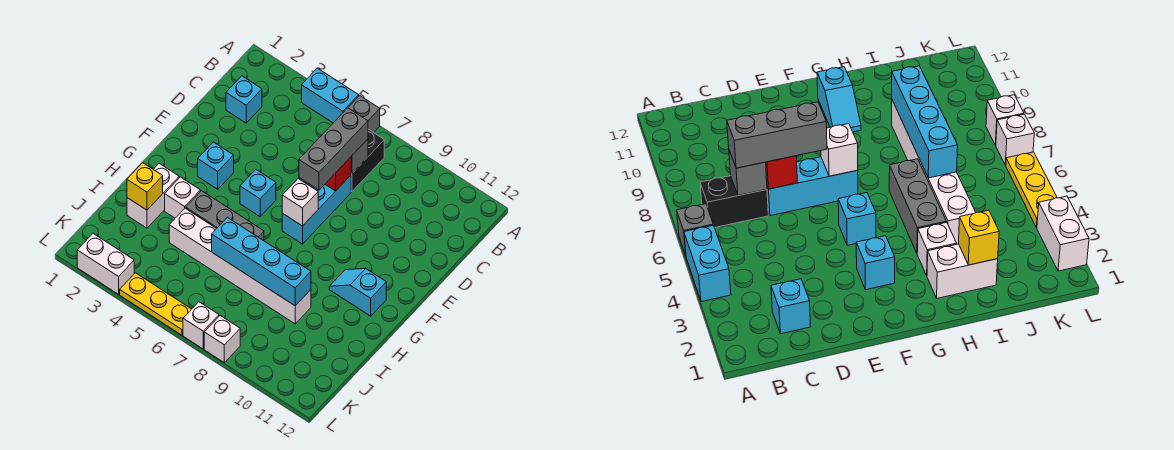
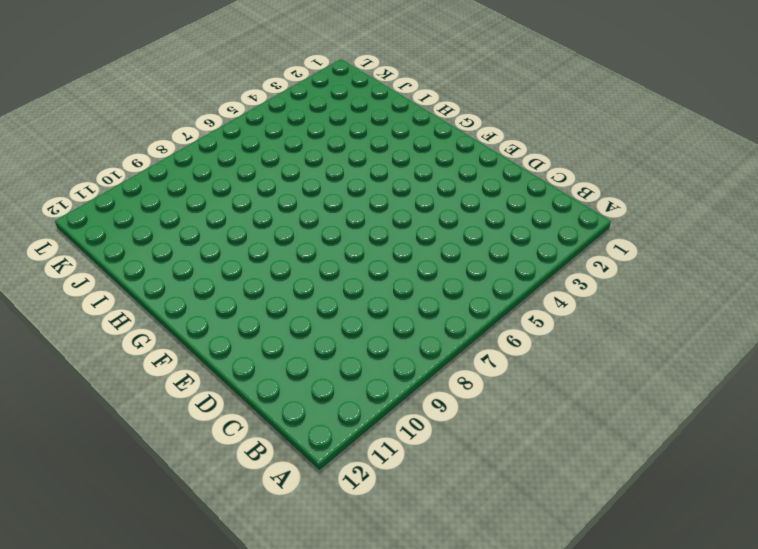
none -> cyan 1x2 brick [302,68,359,123]
none -> grey 1x1 brick [348,96,380,133]
none -> black 1x2 brick [351,129,384,191]

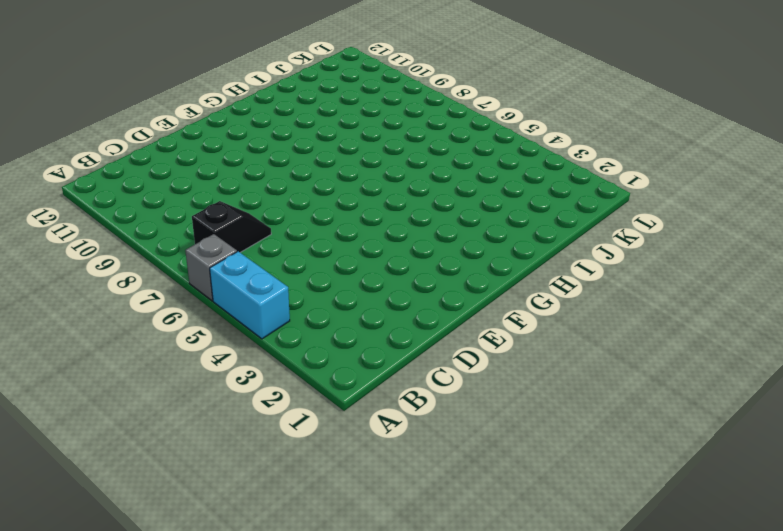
black 1x2 slope [192,201,271,252] -> black 1x2 brick [351,129,384,191]
none -> cyan 1x1 brick [226,76,262,123]
none -> cyan 1x3 brick [282,175,351,244]
none -> cyan 1x1 brick [198,142,234,189]

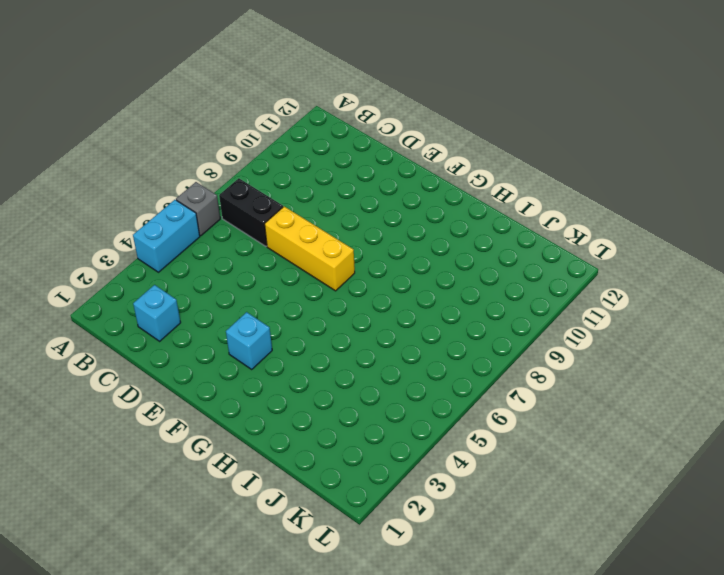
yellow 1x3 brick [265,206,355,291] -> cyan 1x3 brick [282,175,351,244]
none -> cyan 1x1 brick [240,170,276,217]
none -> cyan 1x2 slope [329,268,386,316]
none -> white 1x2 brick [127,163,179,228]

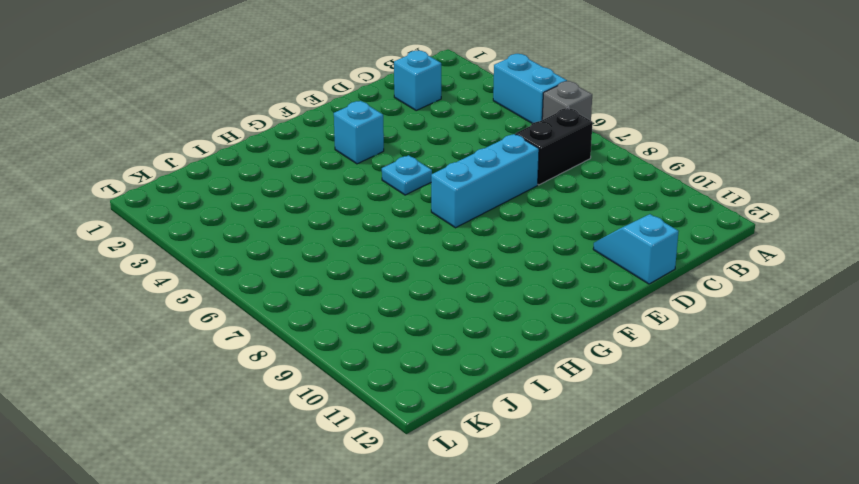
cyan 1x2 slope [593,214,679,284] -> cyan 1x2 slope moved to [329,268,386,316]
cyan 1x1 plate [382,155,432,195] -> cyan 1x1 brick [240,170,276,217]
none -> white 1x2 brick [127,163,179,228]
none -> white 1x1 brick [165,177,200,218]
none -> grey 1x3 brick [186,191,264,241]

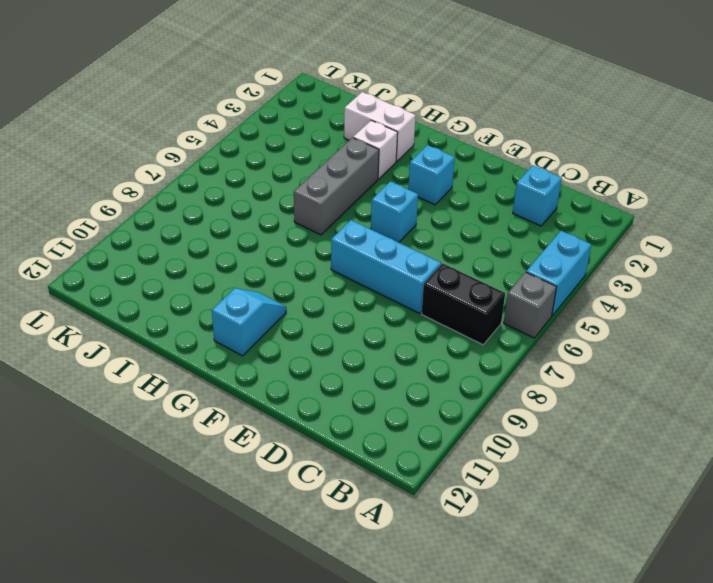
none -> white 1x6 brick [169,208,311,324]
none -> white 1x2 brick [77,234,134,294]
none -> yellow 1x3 plate [120,273,191,335]

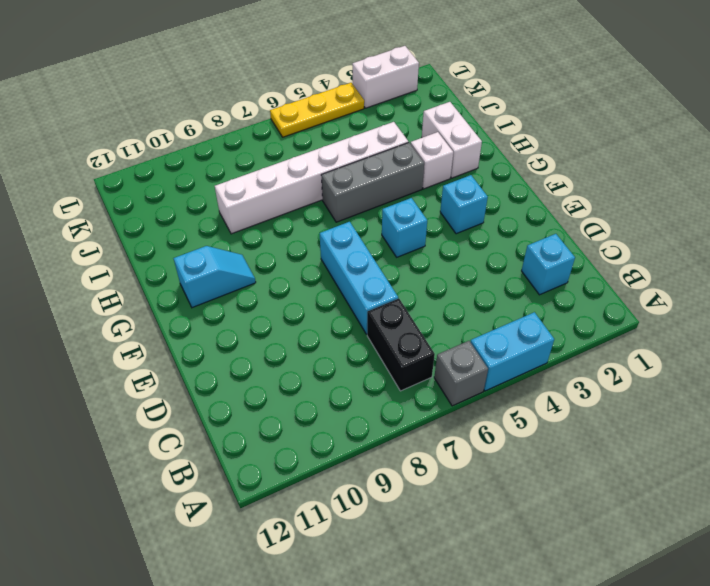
none -> white 1x1 brick [183,302,219,349]
none -> white 1x1 brick [204,316,240,363]
none -> grey 1x1 brick [351,139,368,173]

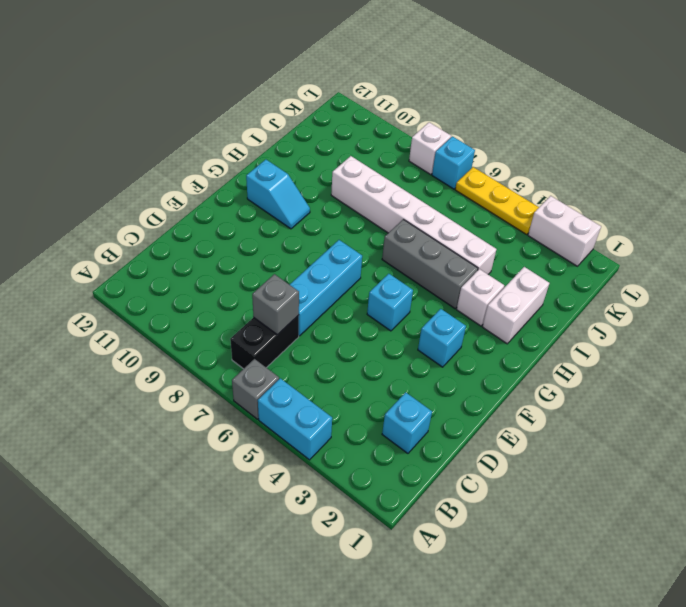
cyan 1x1 brick [432,136,475,189] -> white 1x1 brick [183,302,219,349]
none -> red 1x1 brick [325,157,351,191]
none -> white 1x1 brick [282,179,318,226]
none -> yellow 1x1 brick [127,163,163,210]

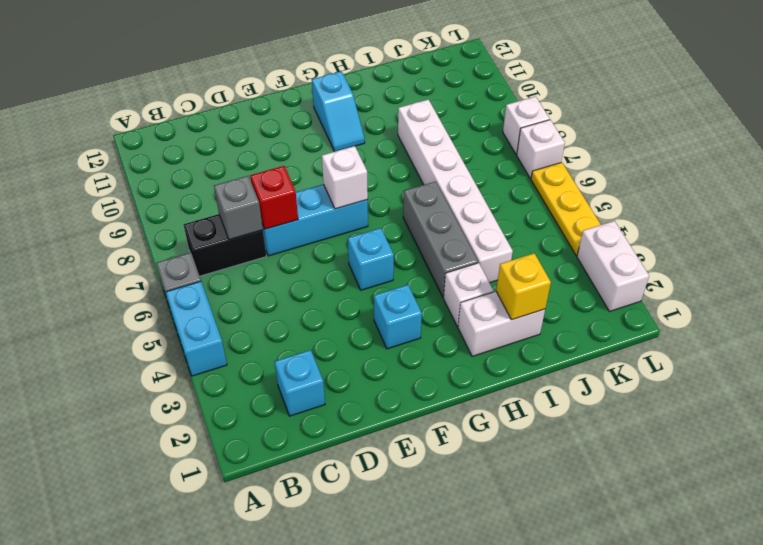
none -> cyan 1x4 brick [212,217,311,306]
none -> grey 1x3 brick [299,108,368,190]

